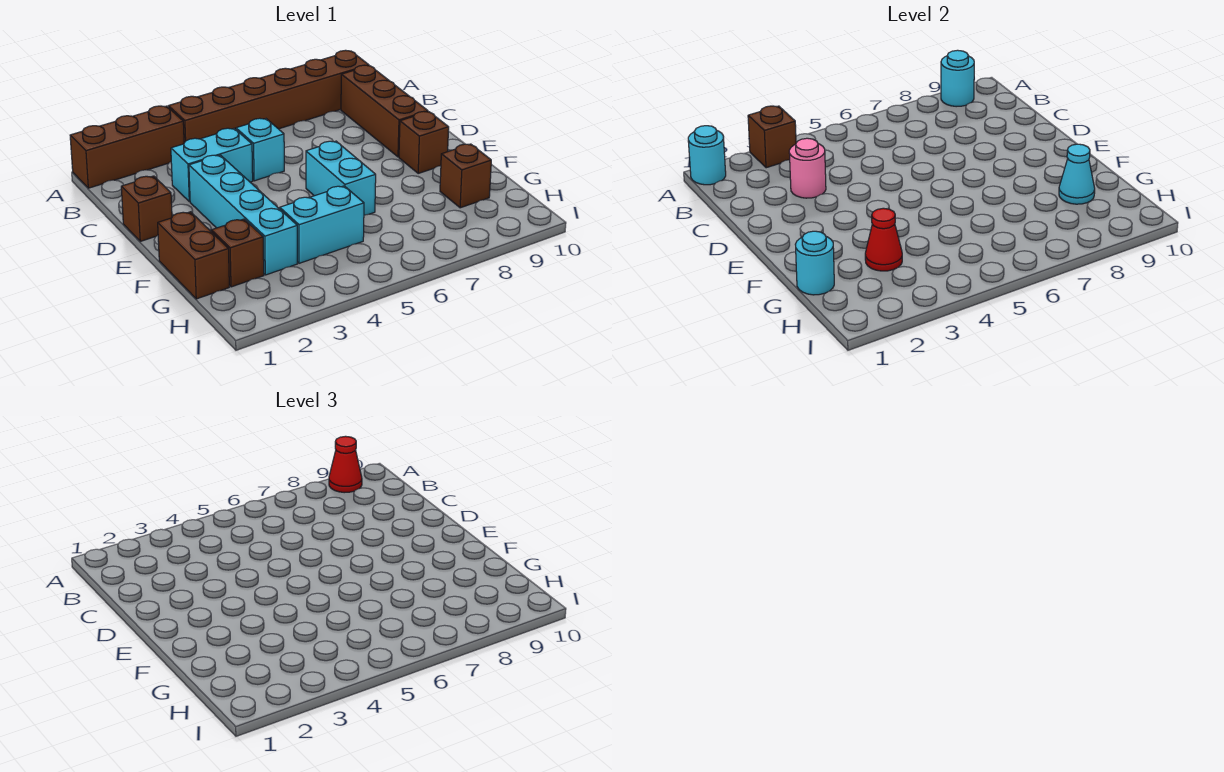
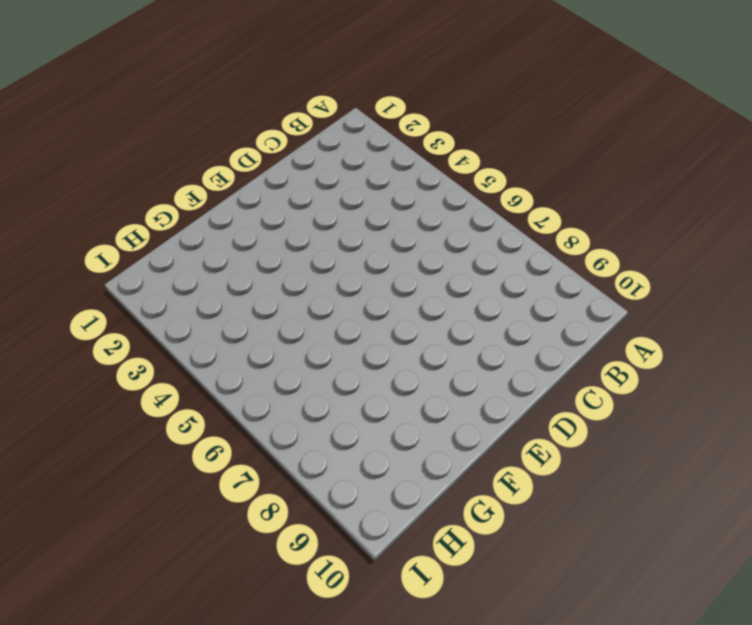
none -> brown 1x3 brick [70,106,184,188]
none -> brown 1x6 brick [168,50,369,143]
none -> brown 1x3 brick [341,65,428,157]

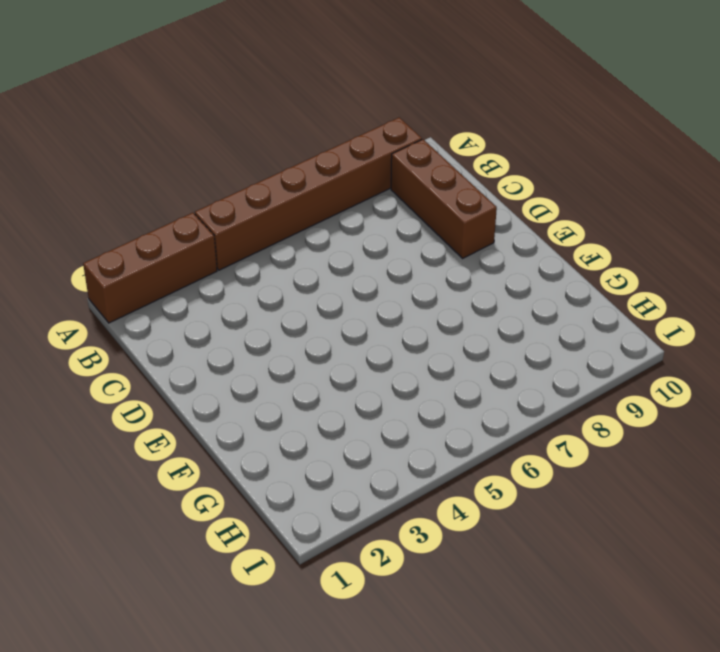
none -> cyan 1x2 brick [171,128,253,202]
none -> cyan 1x1 brick [236,118,284,181]
none -> brown 1x1 brick [121,176,172,241]

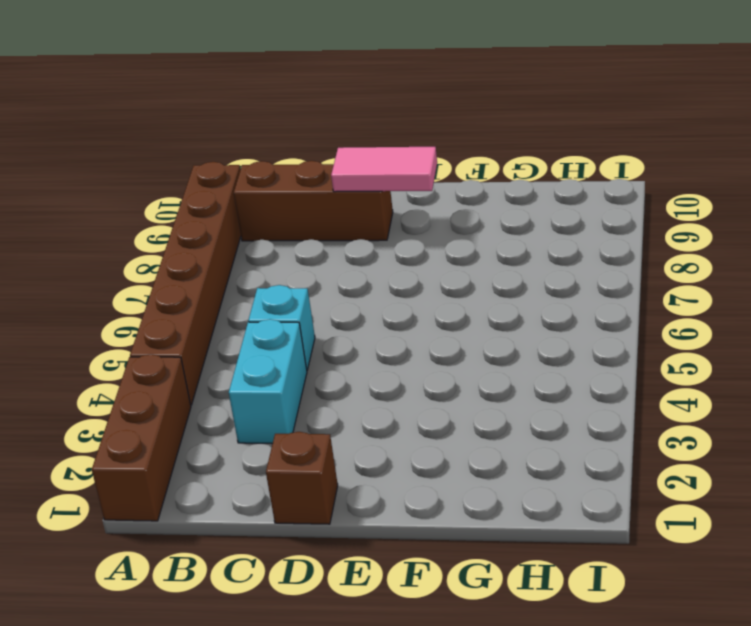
pink 1x2 tile [331,147,437,192] -> none
none -> cyan 1x4 brick [189,155,297,275]
none -> cyan 1x2 brick [306,141,376,215]
none -> brown 1x1 brick [399,111,449,173]

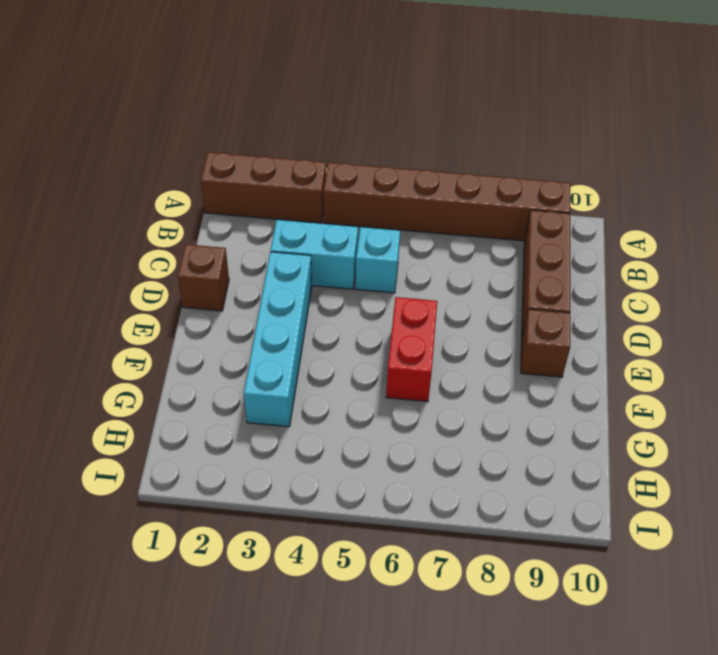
red 1x2 brick [386,297,437,402] -> cyan 1x2 brick [306,141,376,215]
none -> brown 1x2 brick [158,212,229,299]
none -> brown 1x1 brick [211,219,264,287]
none -> cyan 1x2 brick [280,186,364,263]

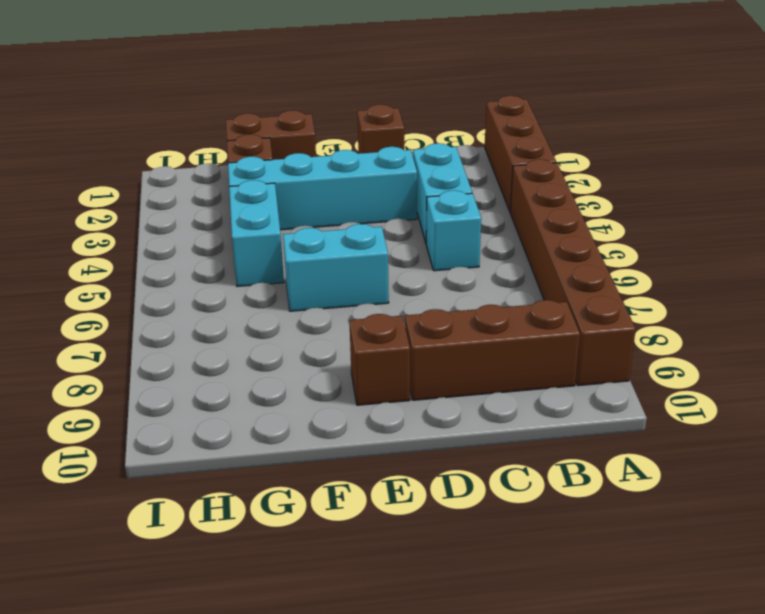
none -> brown 1x1 brick [440,144,491,208]
none -> cyan 1x1 round brick [688,126,726,185]
none -> brown 1x1 brick [748,106,796,168]

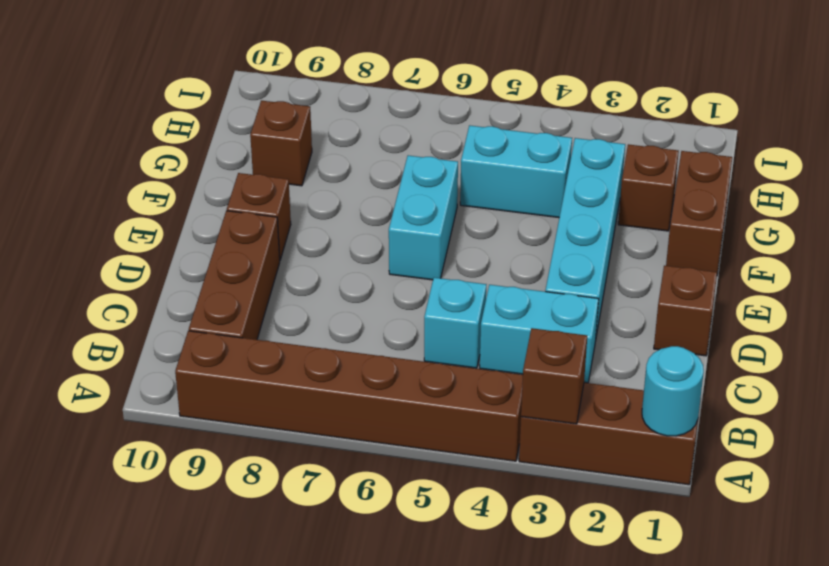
none -> cyan 1x1 round brick [941,50,974,107]
none -> pink 1x1 round brick [789,138,826,198]
none -> cyan 1x1 round brick [795,231,834,295]

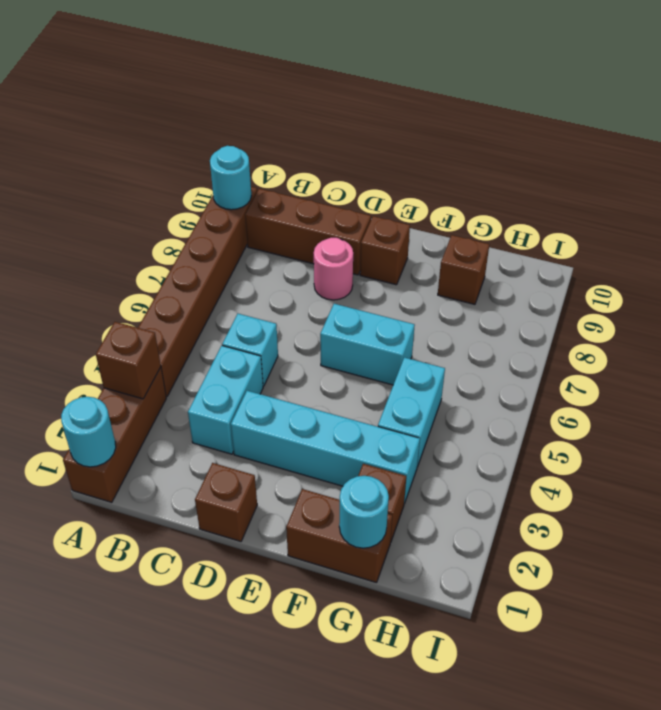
pink 1x1 round brick [314,238,353,300] -> pink 1x1 round brick moved to [789,138,826,198]
none -> red 1x1 cone [865,208,902,271]
none -> cyan 1x1 cone [1059,144,1095,204]
none -> red 1x1 cone [329,436,362,493]

